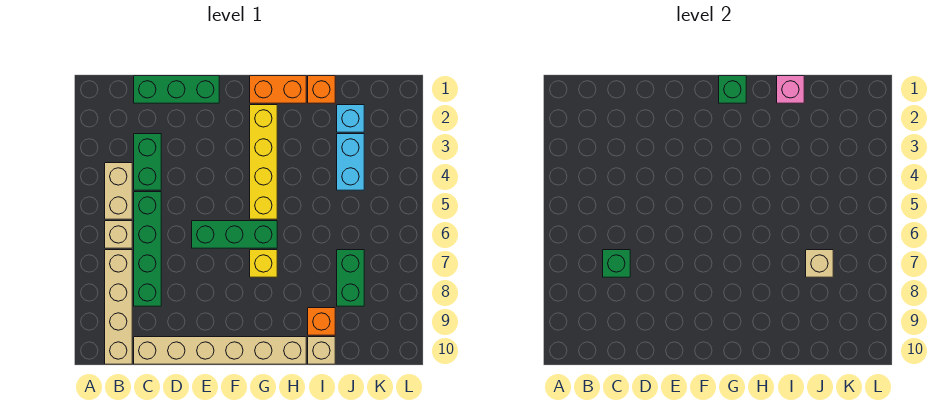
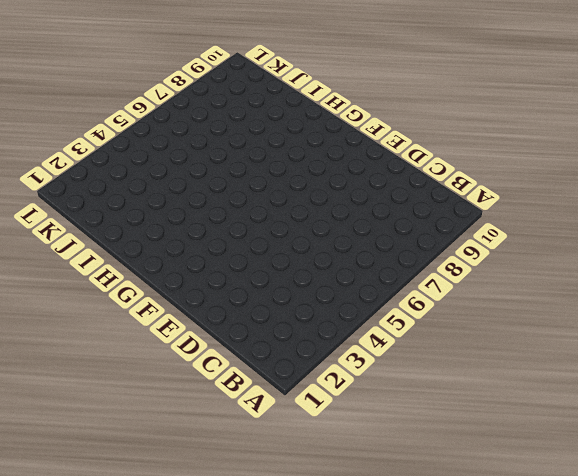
none -> tan 1x2 brick [105,163,132,219]
none -> tan 1x1 brick [105,221,132,248]
none -> tan 1x4 brick [105,250,132,364]

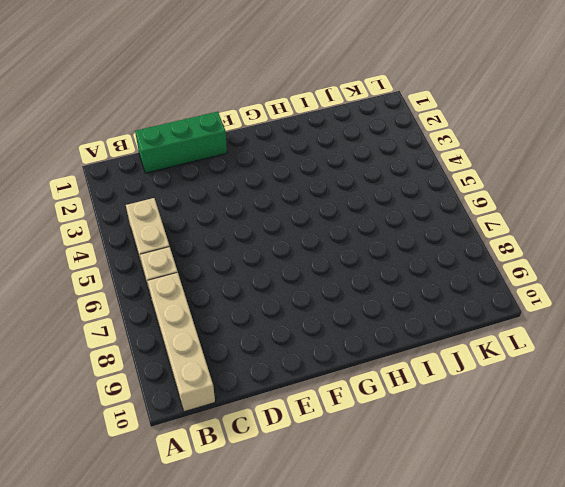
none -> green 1x2 brick [134,134,161,190]
none -> green 1x4 brick [134,192,161,306]
none -> tan 1x6 brick [134,337,306,364]

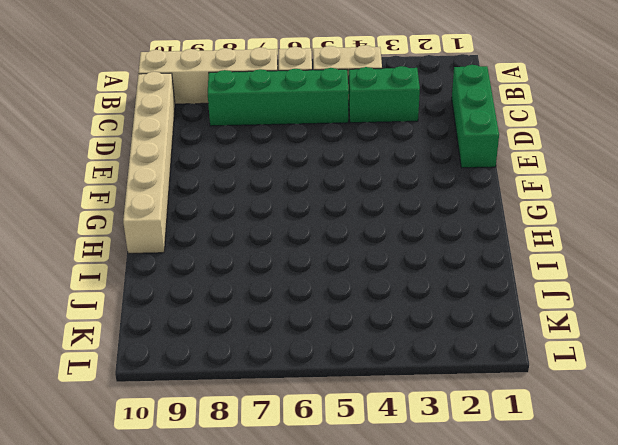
none -> green 1x3 brick [192,221,277,248]
none -> orange 1x2 brick [250,76,306,103]
none -> yellow 1x4 brick [250,105,277,219]

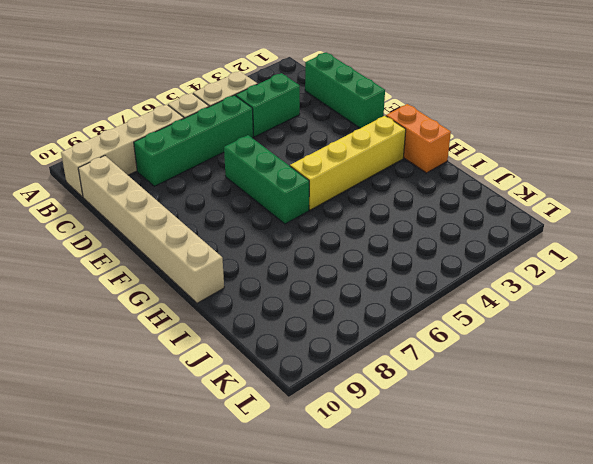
none -> yellow 1x1 brick [250,250,277,277]
none -> orange 1x1 brick [308,76,335,103]
none -> orange 1x1 brick [308,308,335,335]

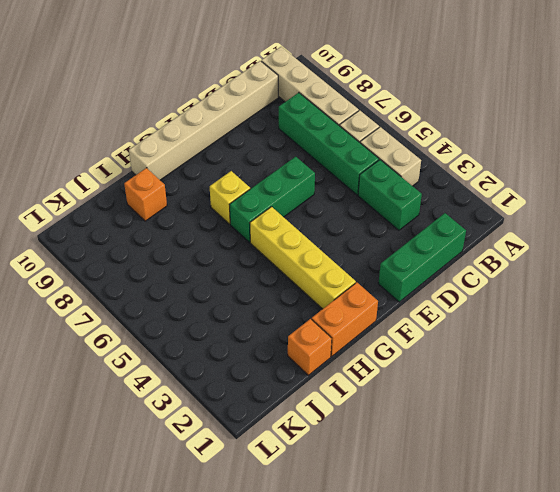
none -> tan 1x1 brick [308,337,335,364]
none -> cyan 1x1 brick [337,105,364,132]
none -> cyan 1x2 brick [337,134,364,190]

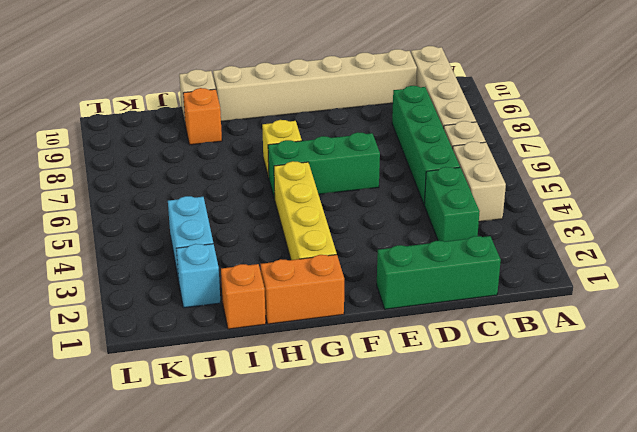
none -> green 1x2 brick [337,250,364,306]
none -> green 1x1 brick [603,250,630,277]
none -> green 1x1 brick [719,76,746,103]

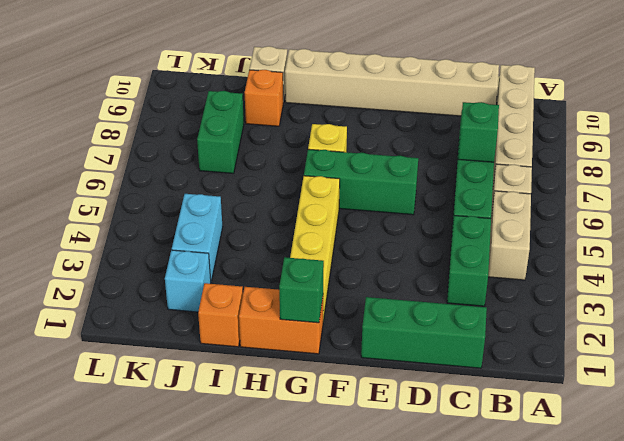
none -> pink 1x1 brick [777,76,804,103]
none -> tan 1x1 brick [806,250,833,277]

